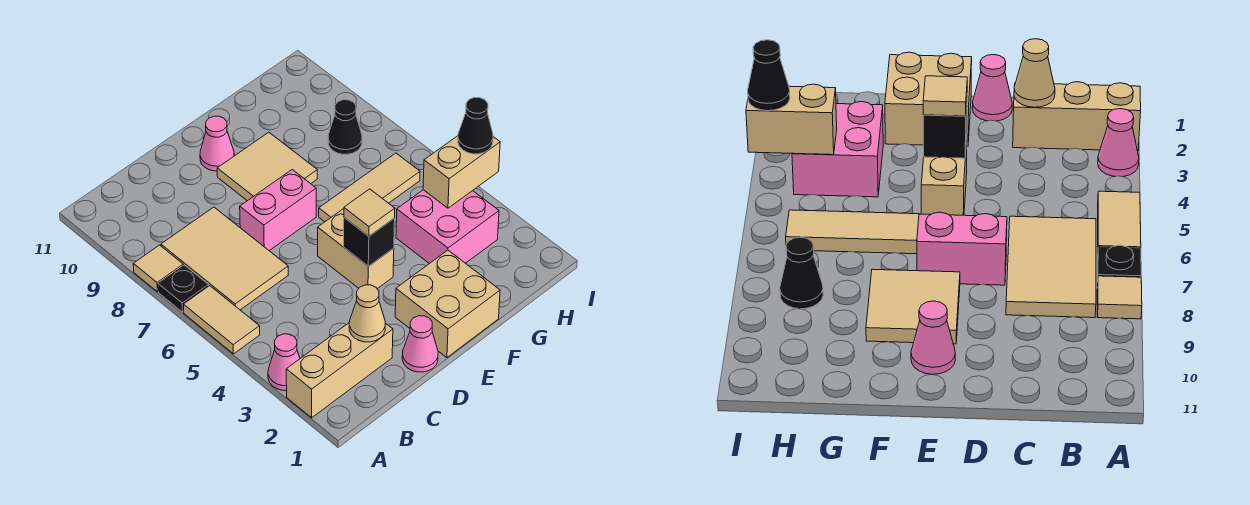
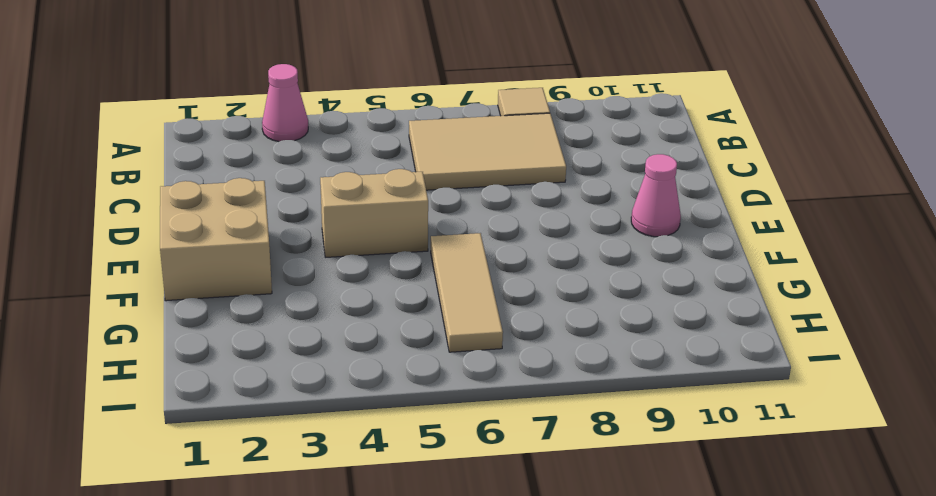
none -> tan 1x3 brick [286,323,393,418]
none -> tan 1x2 tile [183,286,260,354]
none -> black 1x1 plate [158,265,209,312]

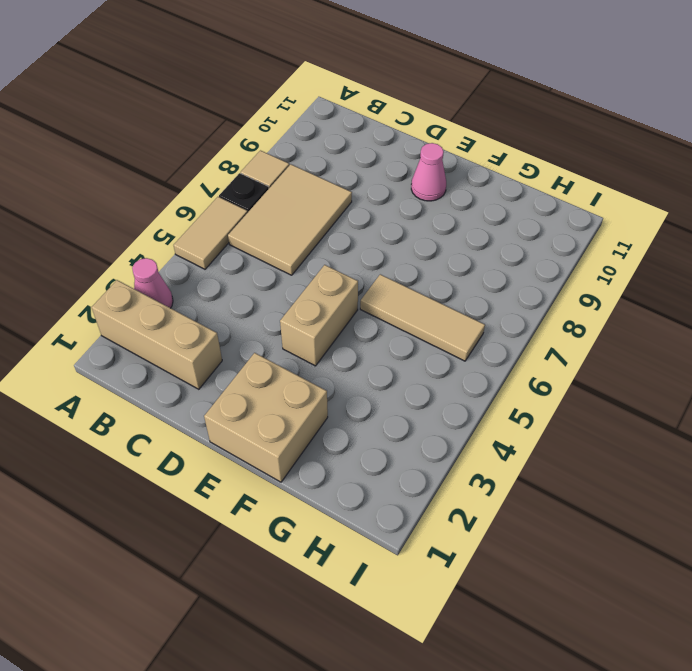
none -> pink 1x1 cone [402,316,438,372]
none -> pink 1x2 brick [240,170,316,251]
none -> tan 2x2 tile [217,132,317,201]

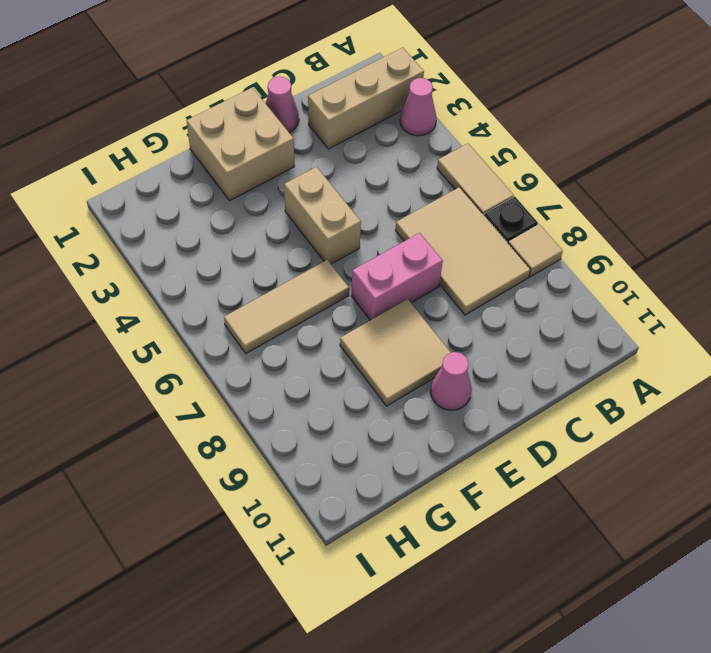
none -> pink 2x2 brick [396,190,499,264]
none -> black 1x1 cone [328,100,362,154]
none -> tan 1x1 cone [349,285,385,342]

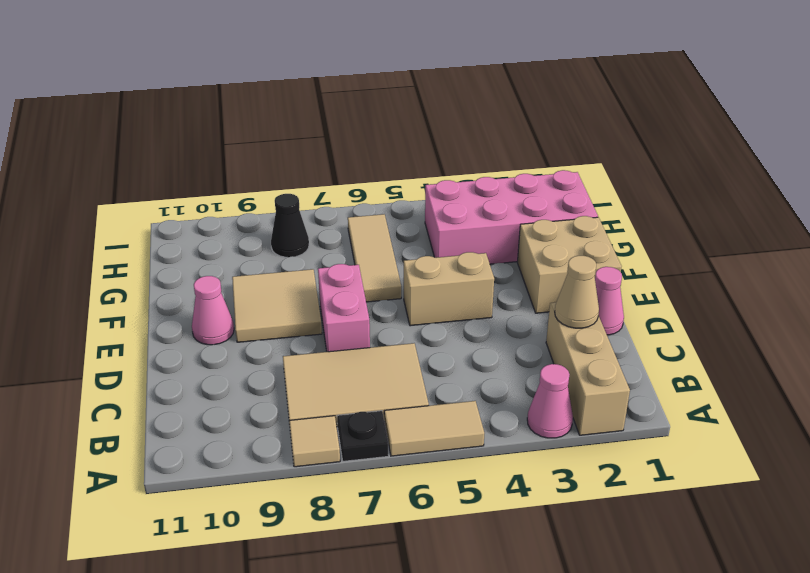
pink 2x4 brick [425,170,598,264] -> pink 2x2 brick [396,190,499,264]
none -> black 1x1 brick [344,218,395,266]
none -> tan 1x2 brick [423,136,500,208]
none -> tan 1x1 tile [344,189,395,236]

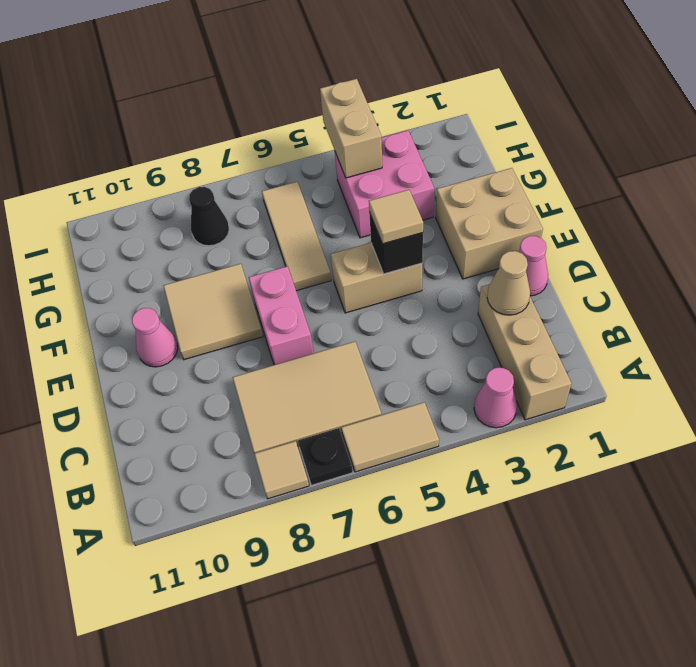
none -> black 1x1 cone [458,98,493,154]

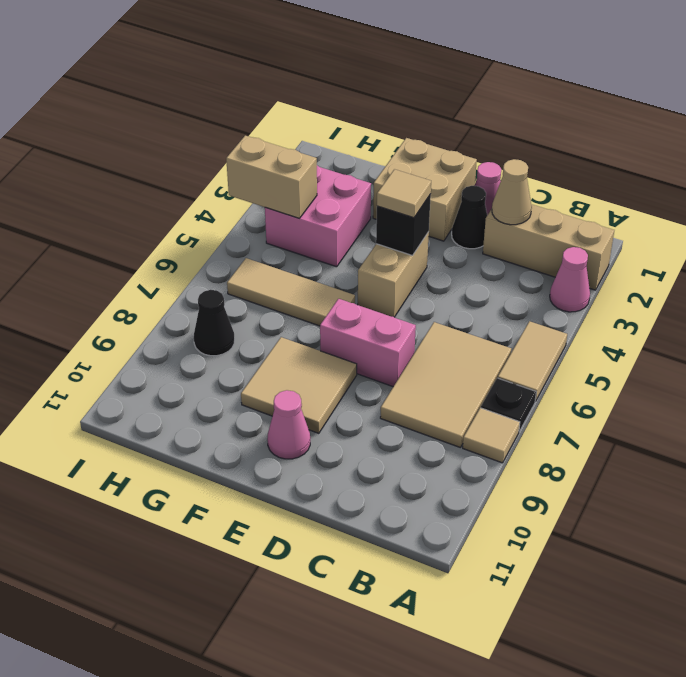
black 1x1 cone [452,186,487,249] -> black 1x1 cone moved to [458,98,493,154]

